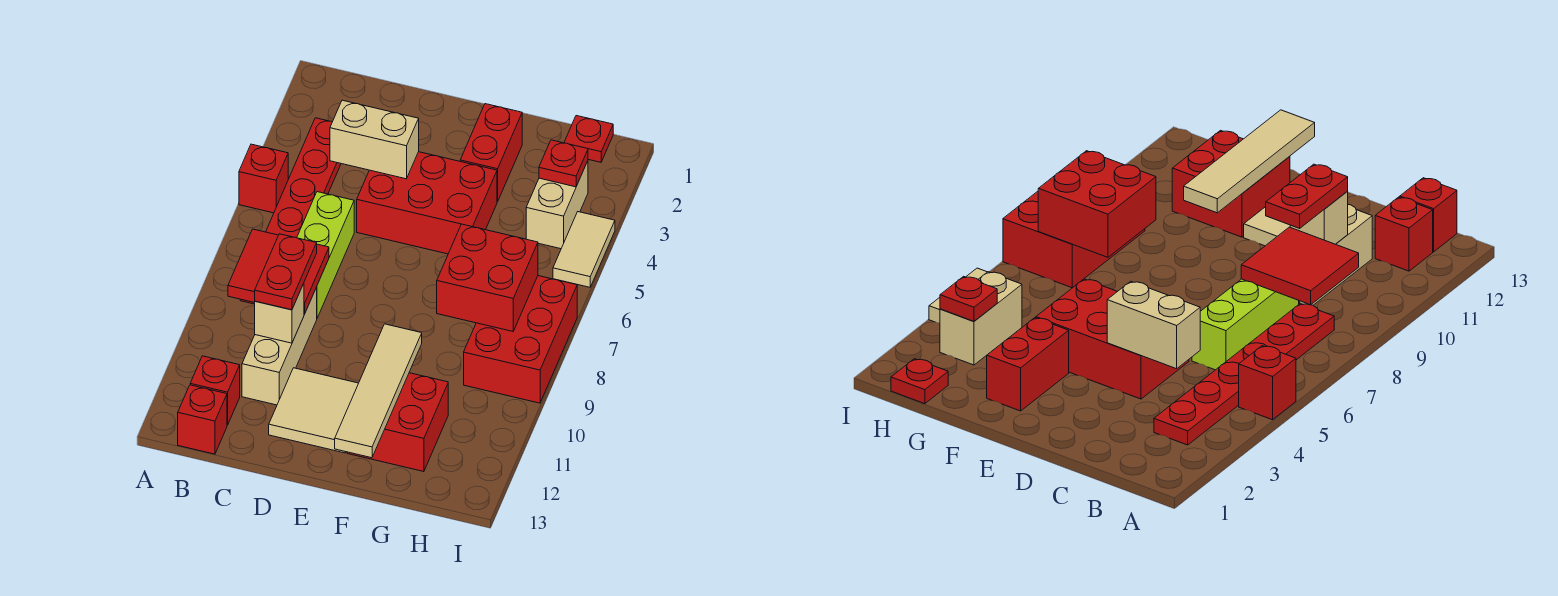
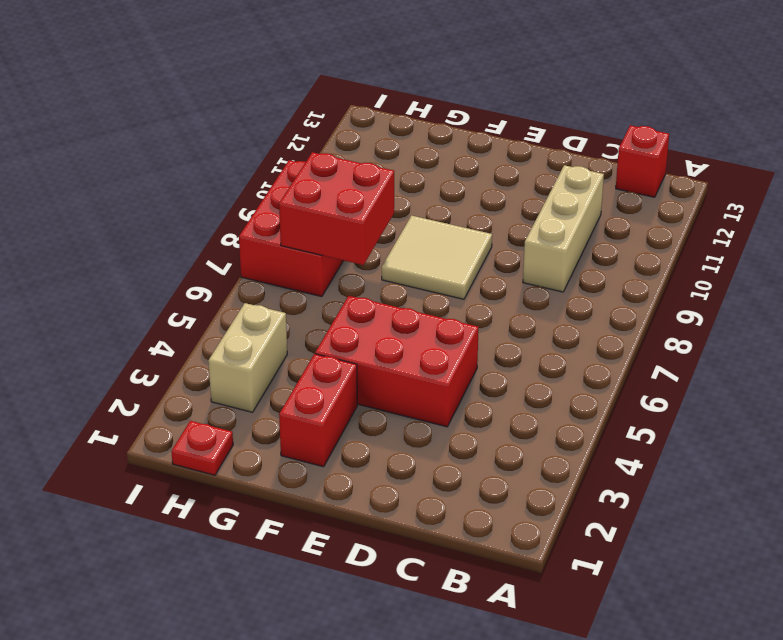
tan 2x2 tile [382,216,492,299] -> tan 2x2 tile moved to [269,368,359,453]
none -> red 1x1 brick [239,144,288,213]
none -> red 1x6 plate [240,118,341,304]
none -> red 1x1 brick [190,356,240,425]

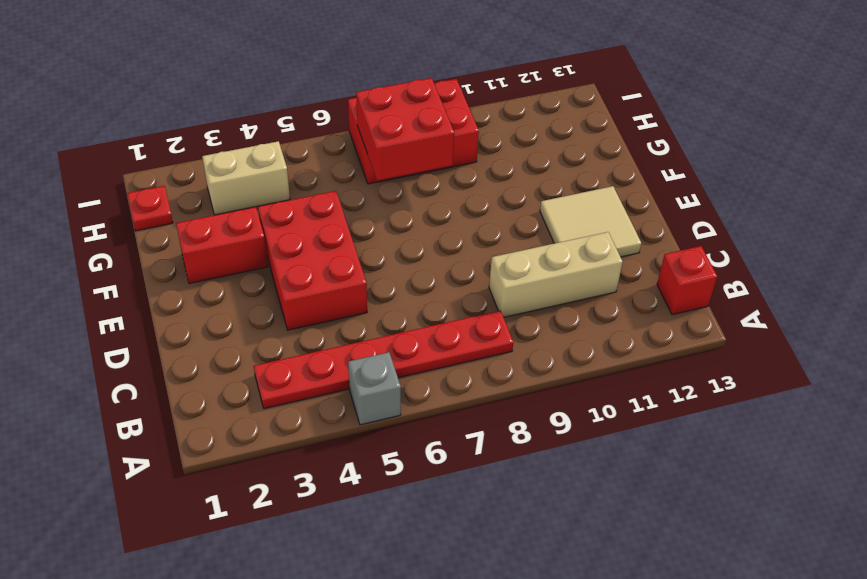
grey 1x1 brick [348,352,401,425] -> red 1x1 brick [239,144,288,213]
none -> red 1x1 brick [190,356,240,425]
none -> lime 1x3 brick [297,192,354,318]
none -> red 2x2 brick [347,373,448,472]

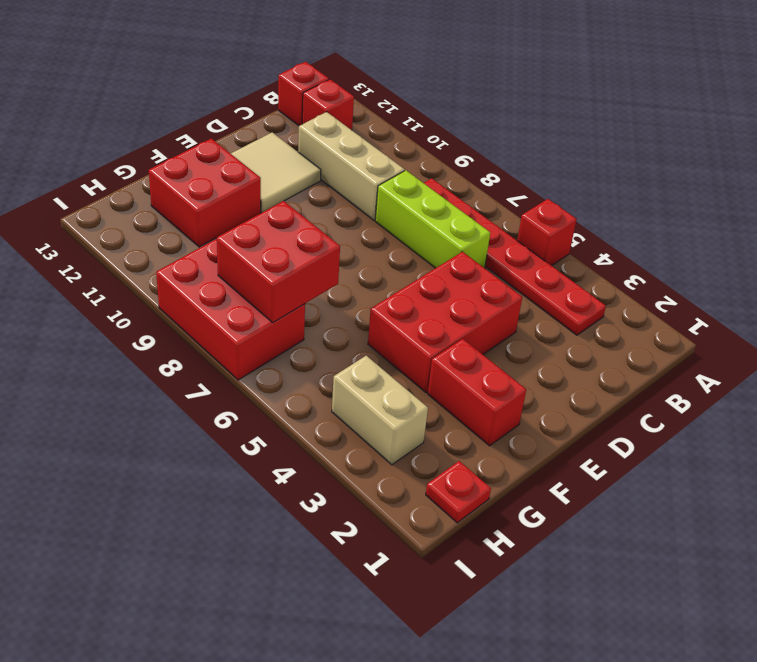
none -> tan 1x2 tile [553,212,615,287]
none -> red 2x2 tile [228,229,329,314]
none -> tan 1x2 brick [330,100,419,179]

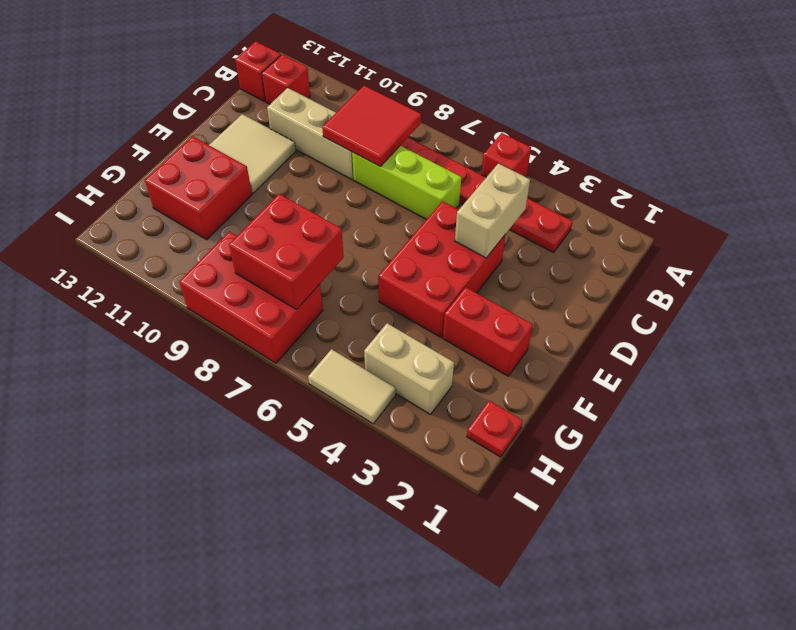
none -> tan 1x1 brick [255,283,304,343]
none -> tan 1x4 tile [335,324,422,458]
none -> red 1x1 plate [539,140,588,187]

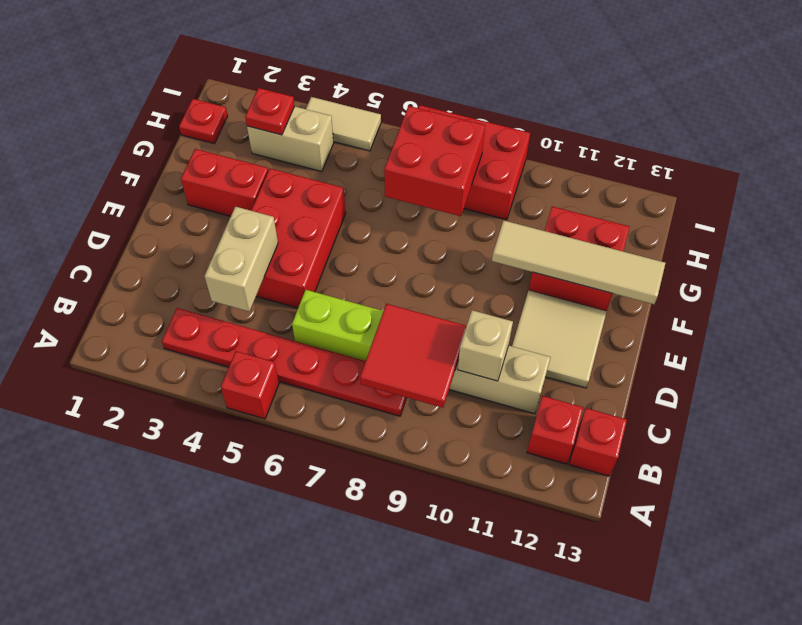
none -> red 1x2 plate [255,234,317,310]

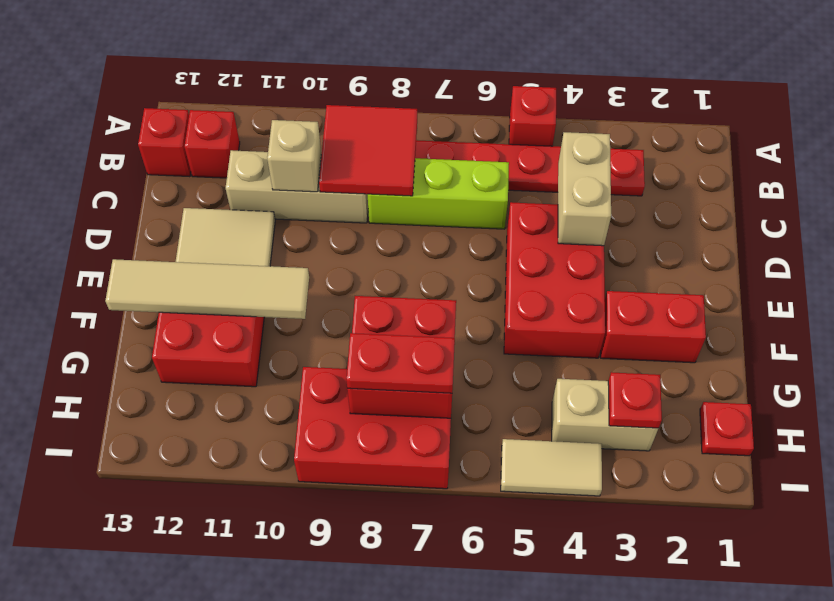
red 1x2 plate [346,333,455,393] -> red 1x2 plate moved to [255,234,317,310]

